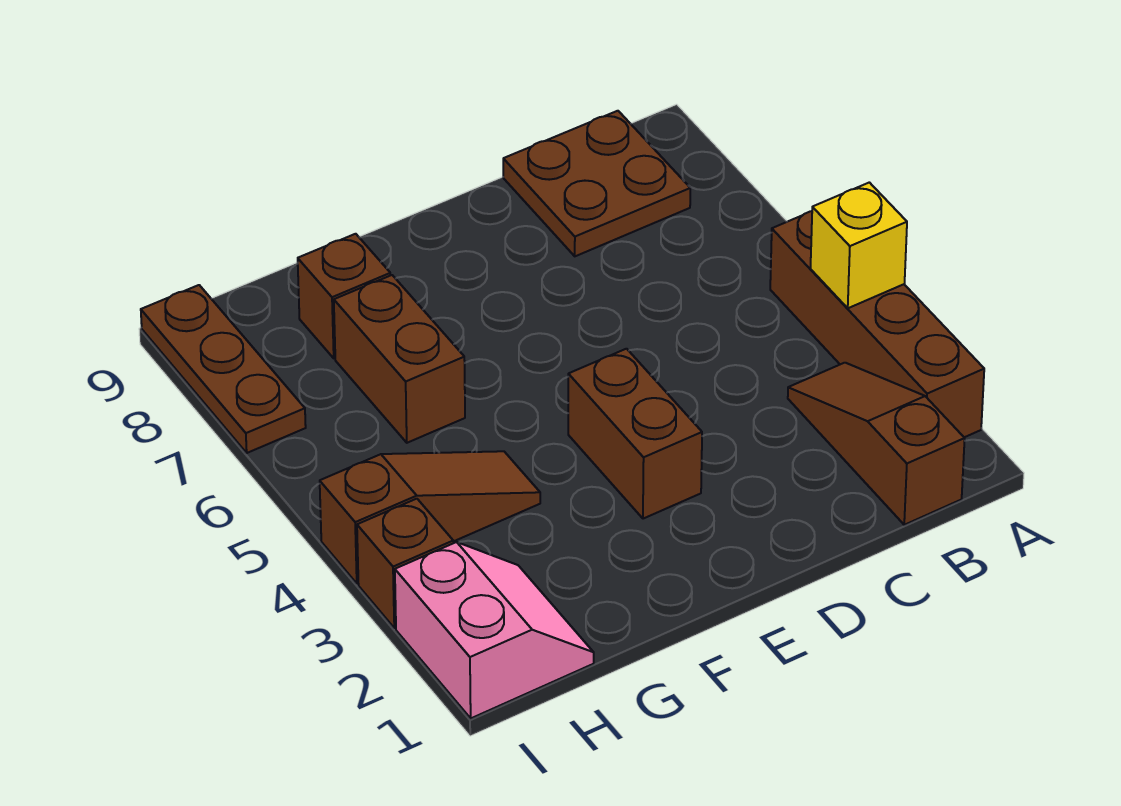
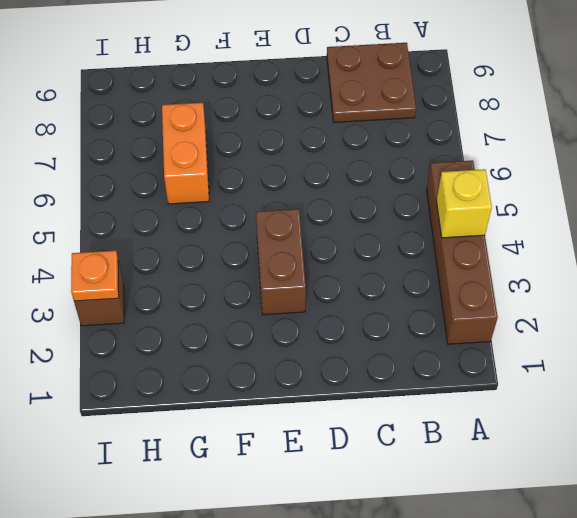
orange 1x2 brick [162,103,209,204] -> brown 1x2 brick [334,275,465,443]
orange 1x1 plate [71,251,119,301] -> none
none -> brown 1x3 slope [788,363,965,525]
none -> brown 1x3 slope [320,451,540,583]

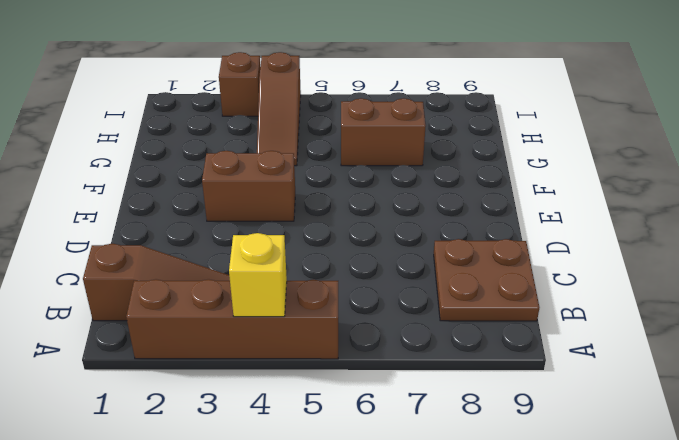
none -> brown 1x1 brick [298,234,390,358]
none -> pink 2x2 slope [395,542,594,718]

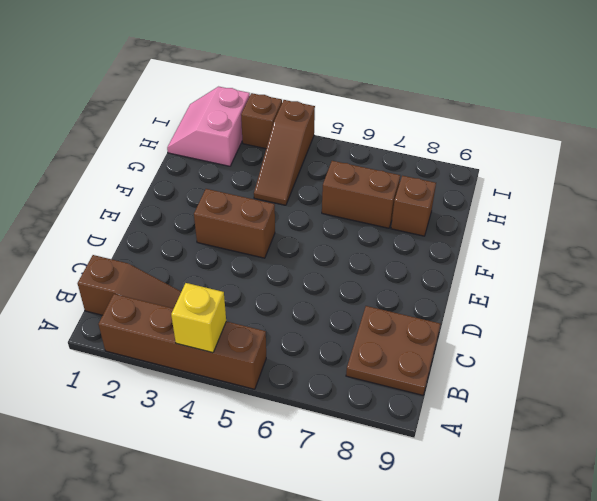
pink 2x2 slope [167,87,250,166] -> pink 2x2 slope turned to [395,542,594,718]
none -> brown 1x3 plate [141,285,306,453]

